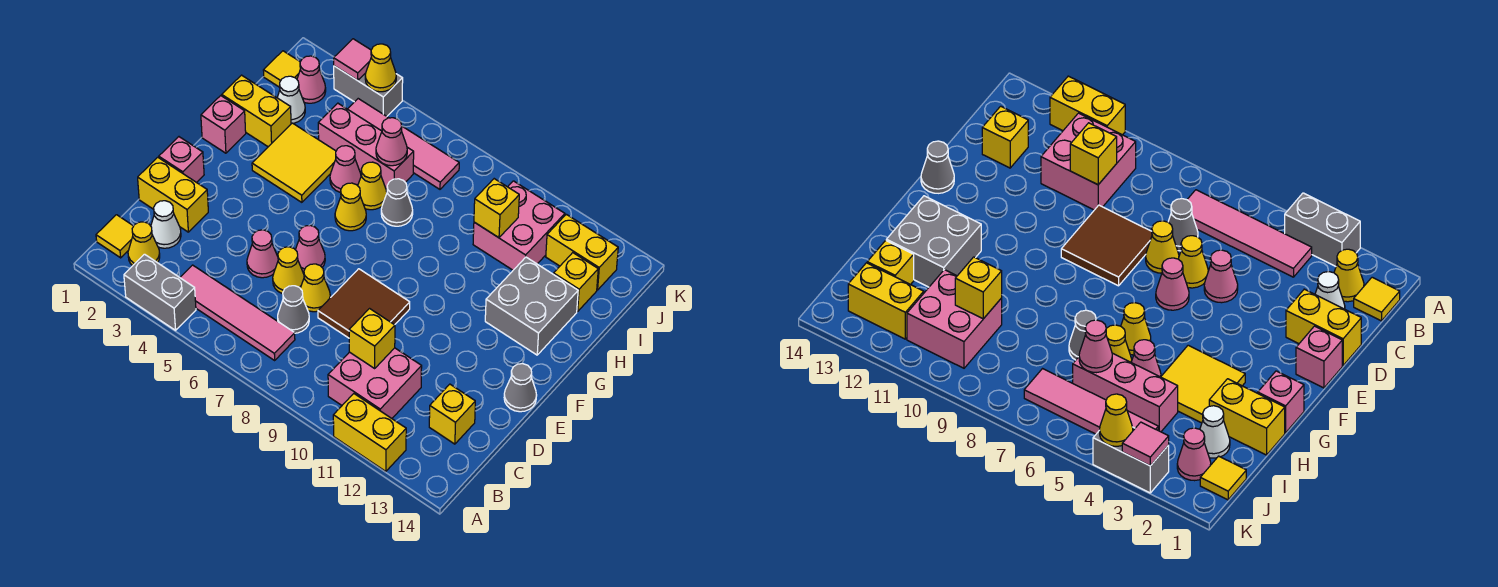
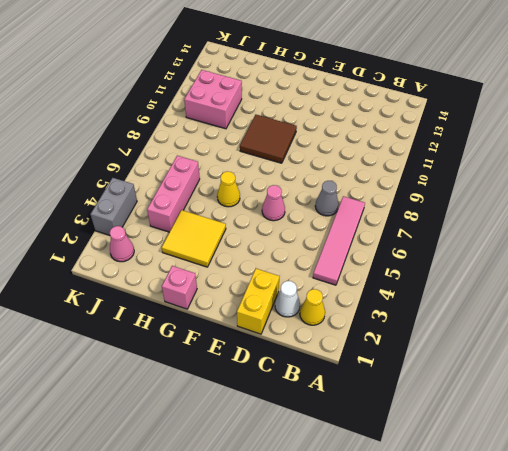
brown 2x2 tile [240,115,297,163] -> brown 2x2 tile moved to [318,269,410,338]
none -> grey 1x2 brick [124,254,196,330]
none -> yellow 1x2 brick [333,394,406,471]
none -> yellow 1x1 tile [96,215,133,258]
none -> pink 2x2 brick [328,348,422,418]

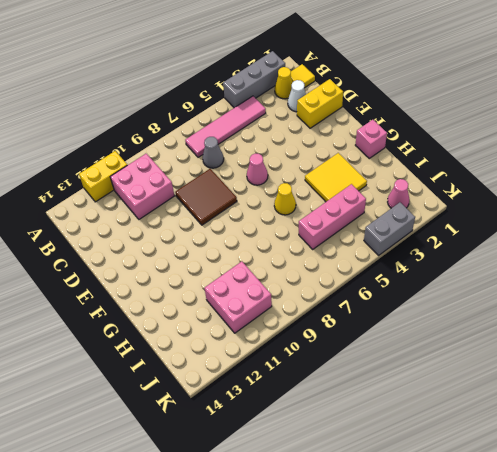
grey 1x3 brick [223,51,285,108] -> grey 1x2 brick [124,254,196,330]
none -> yellow 1x1 brick [429,384,475,444]
none -> pink 1x1 cone [247,230,278,278]
none -> yellow 1x1 cone [273,247,304,294]
none -> yellow 1x1 cone [300,264,330,312]

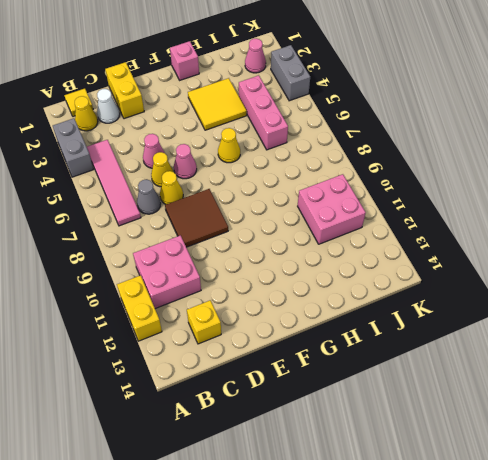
none -> pink 1x1 brick [159,137,204,183]
none -> grey 1x1 cone [504,364,537,412]
none -> grey 2x2 brick [485,257,578,355]
none -> yellow 1x2 brick [222,75,291,147]

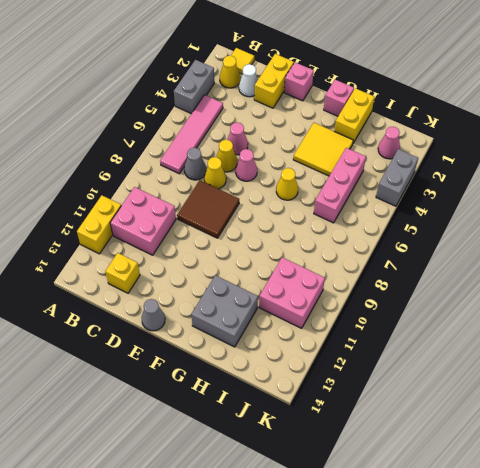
none -> pink 1x1 cone [330,146,361,193]
none -> yellow 1x1 cone [358,162,387,210]
none -> grey 1x1 cone [381,179,413,226]
none -> white 1x1 cone [277,76,305,124]

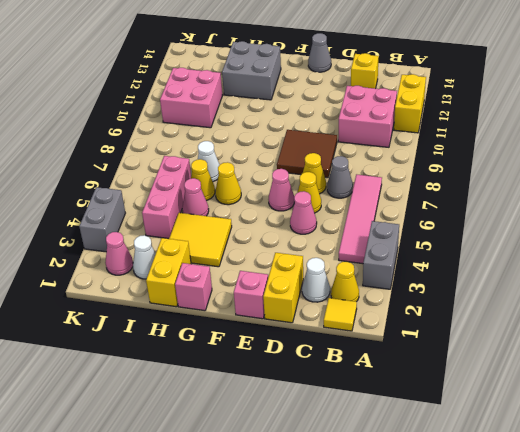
white 1x1 cone [198,141,219,182] -> grey 1x1 cone [381,179,413,226]
none -> yellow 1x1 brick [554,253,598,312]
none -> yellow 1x1 tile [263,51,300,87]
none -> pink 1x4 tile [348,99,459,189]
none -> yellow 1x2 brick [546,214,618,290]

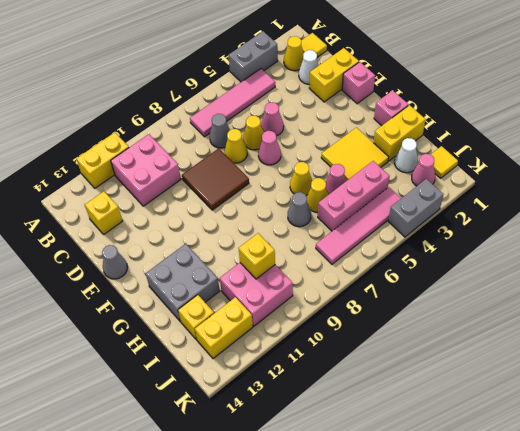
none -> yellow 1x1 brick [349,309,395,368]
none -> pink 1x1 cone [376,118,407,166]
none -> pink 1x1 tile [334,39,371,81]
none -> yellow 1x1 cone [365,44,396,92]

